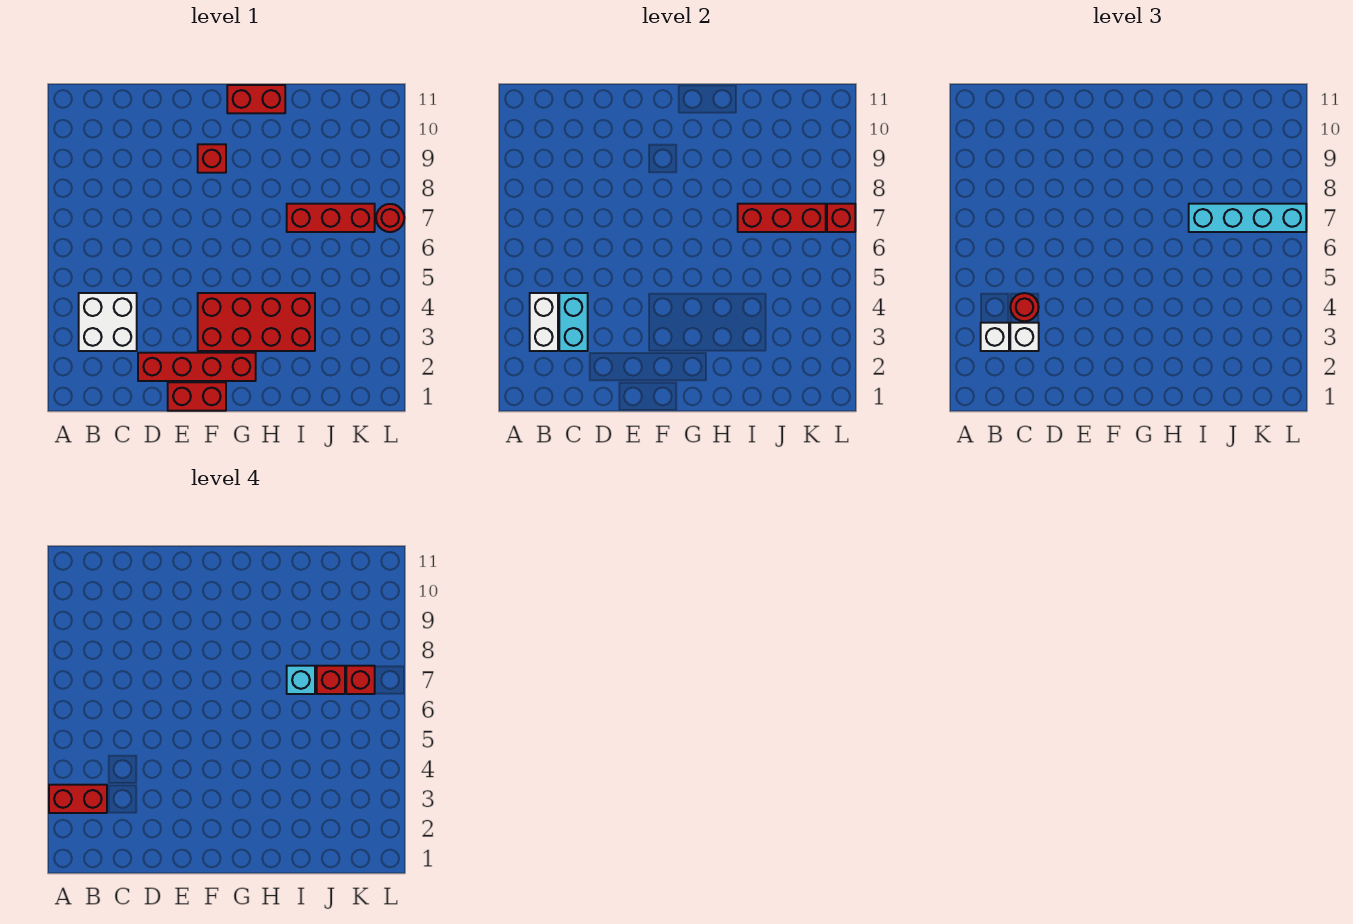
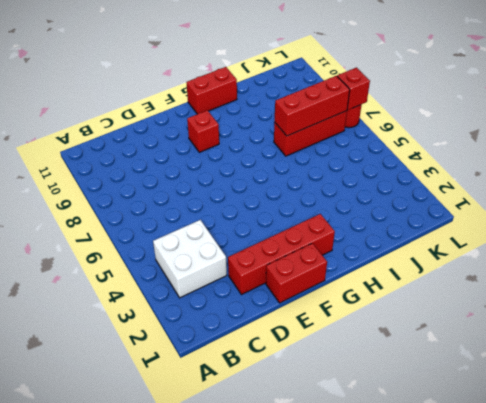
none -> red 2x4 brick [198,293,315,351]
none -> white 1x2 brick [530,293,558,351]
none -> cyan 1x2 brick [559,293,588,351]

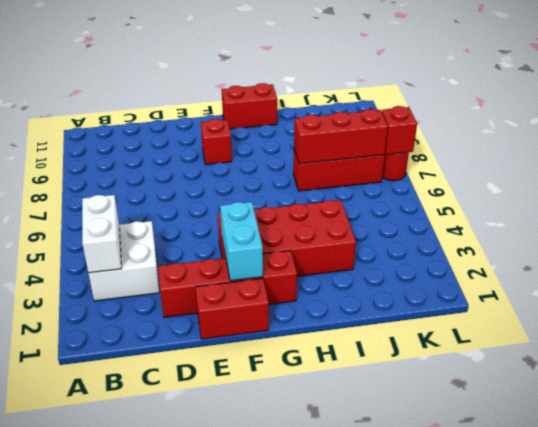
cyan 1x2 brick [220,202,263,281] -> cyan 1x2 brick moved to [559,293,588,351]
none -> white 1x1 brick [981,323,1009,351]
none -> white 1x1 brick [1010,323,1039,351]
none -> red 1x1 round brick [1010,293,1039,321]

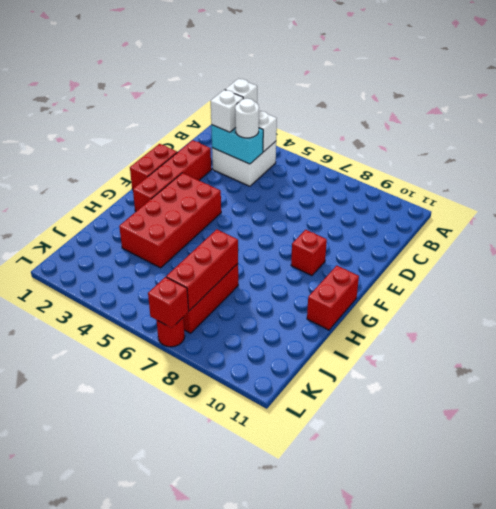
white 1x1 round brick [235,98,259,138] -> red 1x1 round brick [1010,293,1039,321]
none -> cyan 1x4 brick [1189,204,1306,232]
none -> red 1x2 brick [49,785,107,813]
none -> cyan 1x1 brick [287,666,315,694]

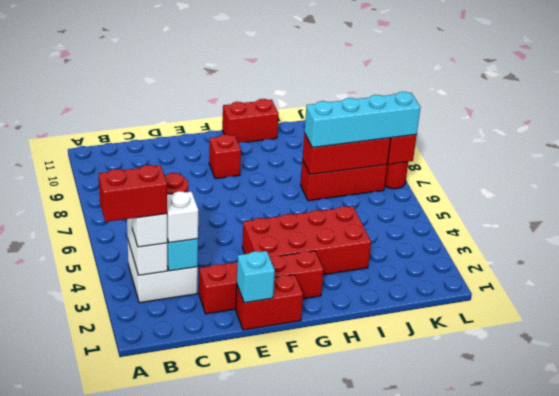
cyan 1x1 brick [237,251,275,303] -> cyan 1x1 brick moved to [287,666,315,694]
none -> red 1x1 brick [317,666,345,694]
none -> red 1x1 brick [346,666,375,694]

